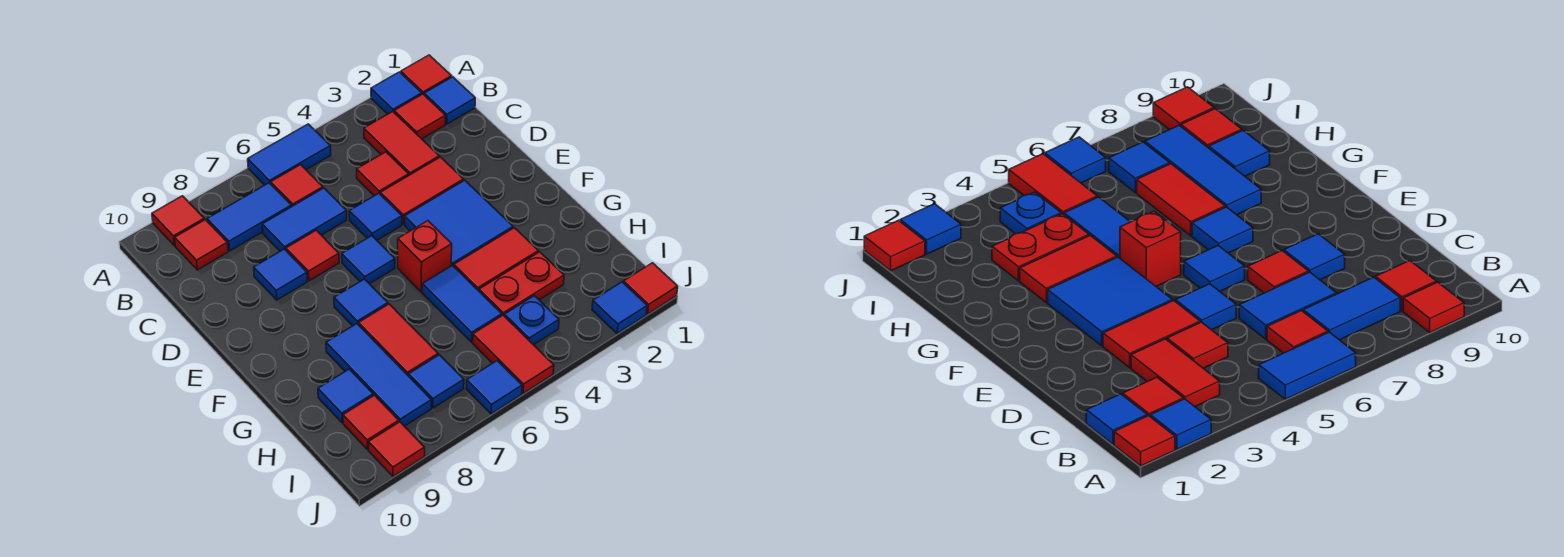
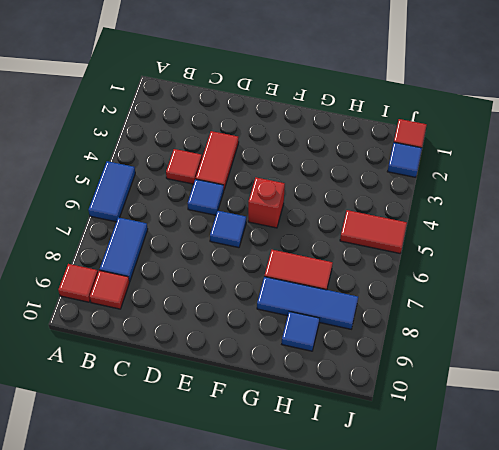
none -> red 1x1 tile [401,55,452,94]
none -> blue 1x1 tile [371,72,422,114]
none -> blue 1x1 tile [424,77,475,124]
none -> red 1x1 tile [394,94,446,139]

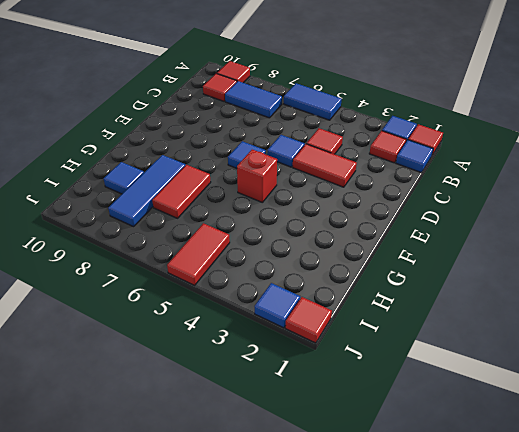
none -> red 1x2 tile [364,111,439,175]
none -> red 1x1 tile [271,165,323,207]
none -> blue 1x2 tile [262,188,347,251]
none -> red 1x1 tile [286,230,339,281]

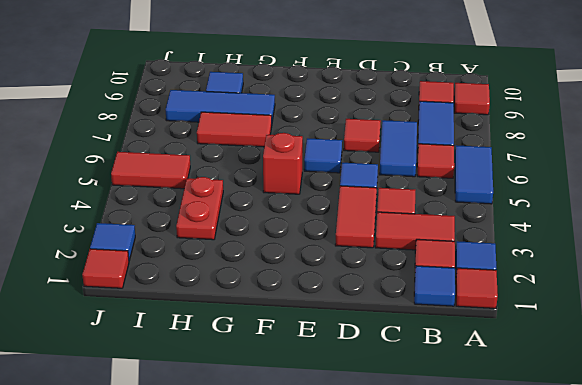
none -> blue 1x1 tile [254,249,307,300]
none -> blue 2x2 tile [405,180,513,266]
none -> blue 1x1 tile [334,279,388,326]
none -> red 1x2 tile [454,228,538,291]

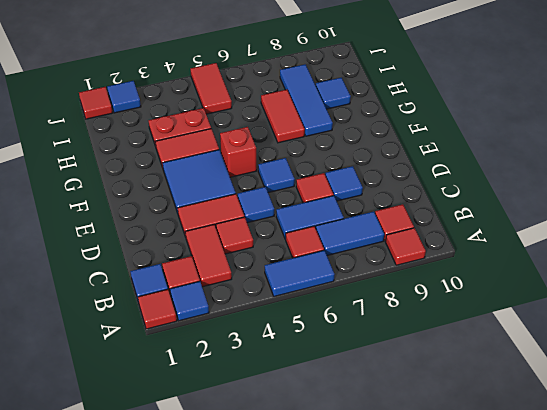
none -> blue 1x1 tile [334,279,388,326]
none -> blue 1x2 tile [422,265,502,342]
none -> blue 1x1 plate [505,296,559,345]
none -> blue 1x1 tile [409,355,464,408]

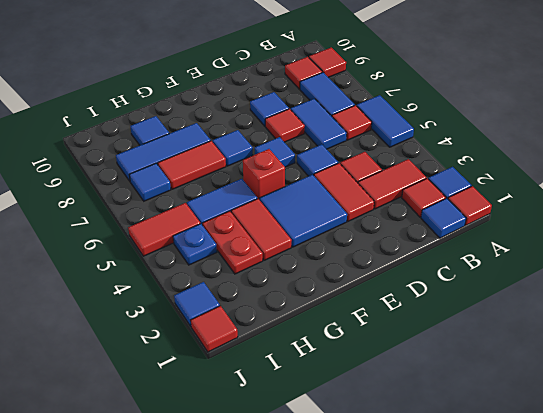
none -> red 1x1 tile [343,395,399,449]
none -> blue 1x1 tile [466,361,522,414]
none -> red 1x1 tile [368,422,425,476]

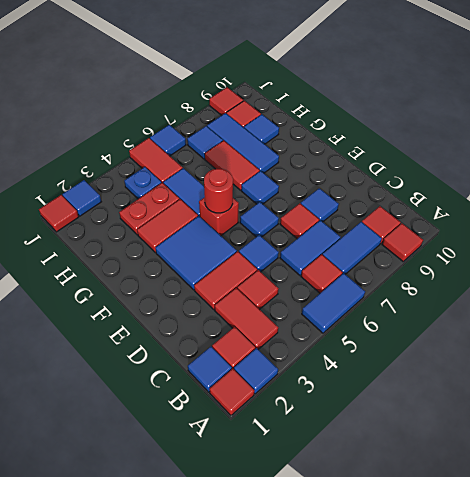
red 1x1 round brick [204,169,233,213] -> none

